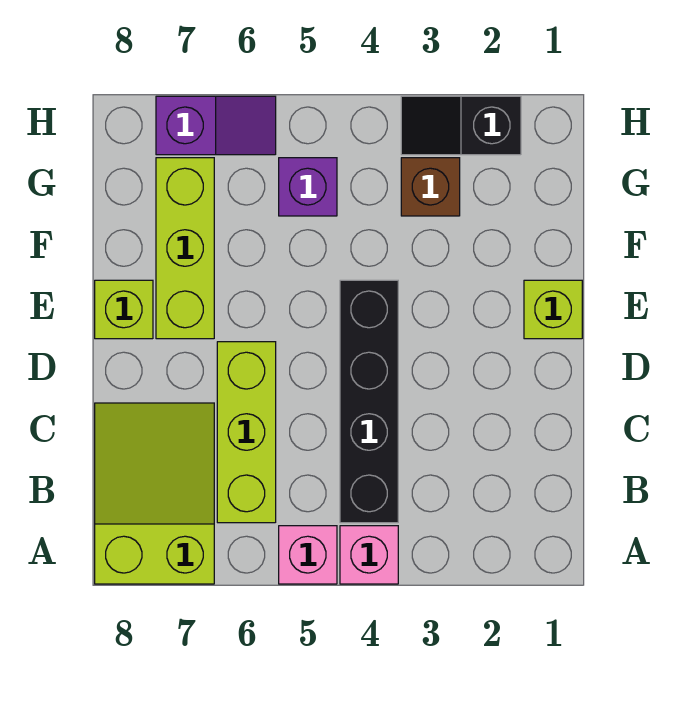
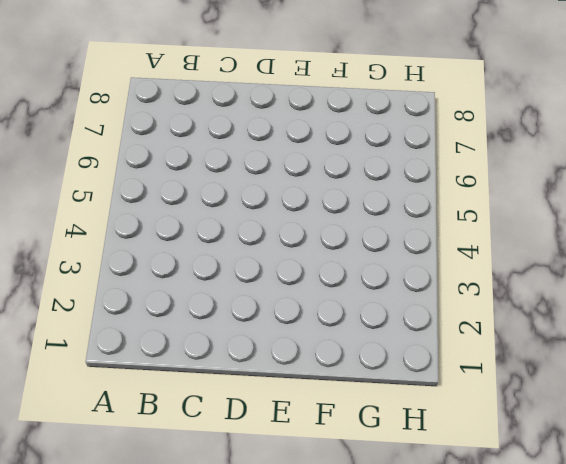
none -> pink 1x1 brick [340,526,398,584]
none -> pink 1x1 brick [279,526,337,584]
none -> lime 2x3 slope [95,403,214,584]

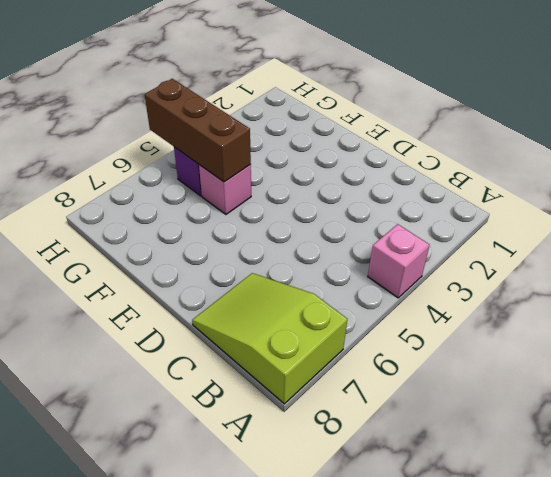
pink 1x1 brick [199,165,251,214] -> pink 1x1 brick moved to [279,526,337,584]
brown 1x3 brick [144,79,251,182] -> none
none -> black 1x4 brick [340,280,398,523]
none -> lime 1x3 brick [217,342,276,523]
none -> lime 1x1 brick [524,280,582,339]

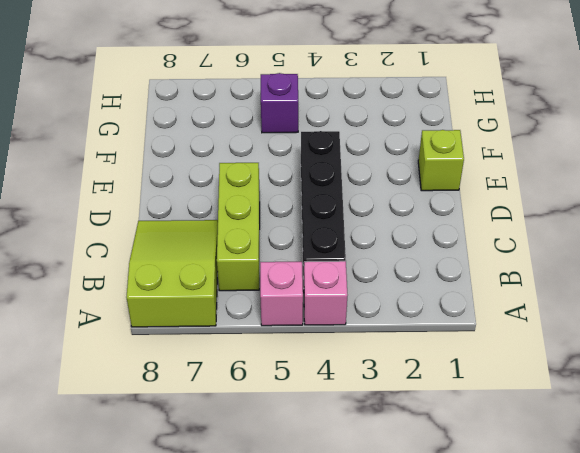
none -> lime 1x3 brick [156,158,214,339]
none -> lime 1x1 brick [95,280,153,339]
none -> brown 1x1 brick [401,158,460,216]

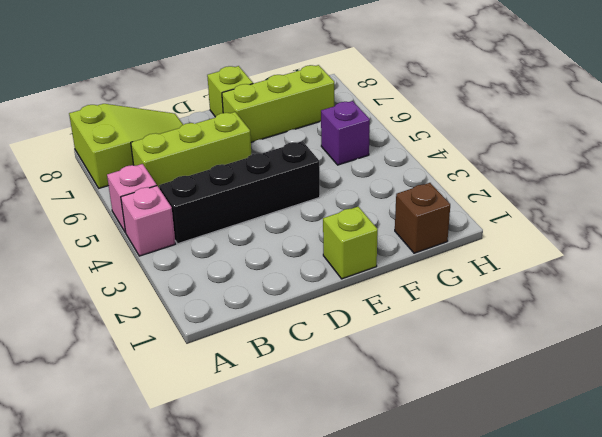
brown 1x1 brick [395,183,450,253] -> brown 1x1 brick moved to [401,158,460,216]
none -> black 1x2 slope [401,96,521,155]
none -> purple 1x2 slope [156,96,276,155]

